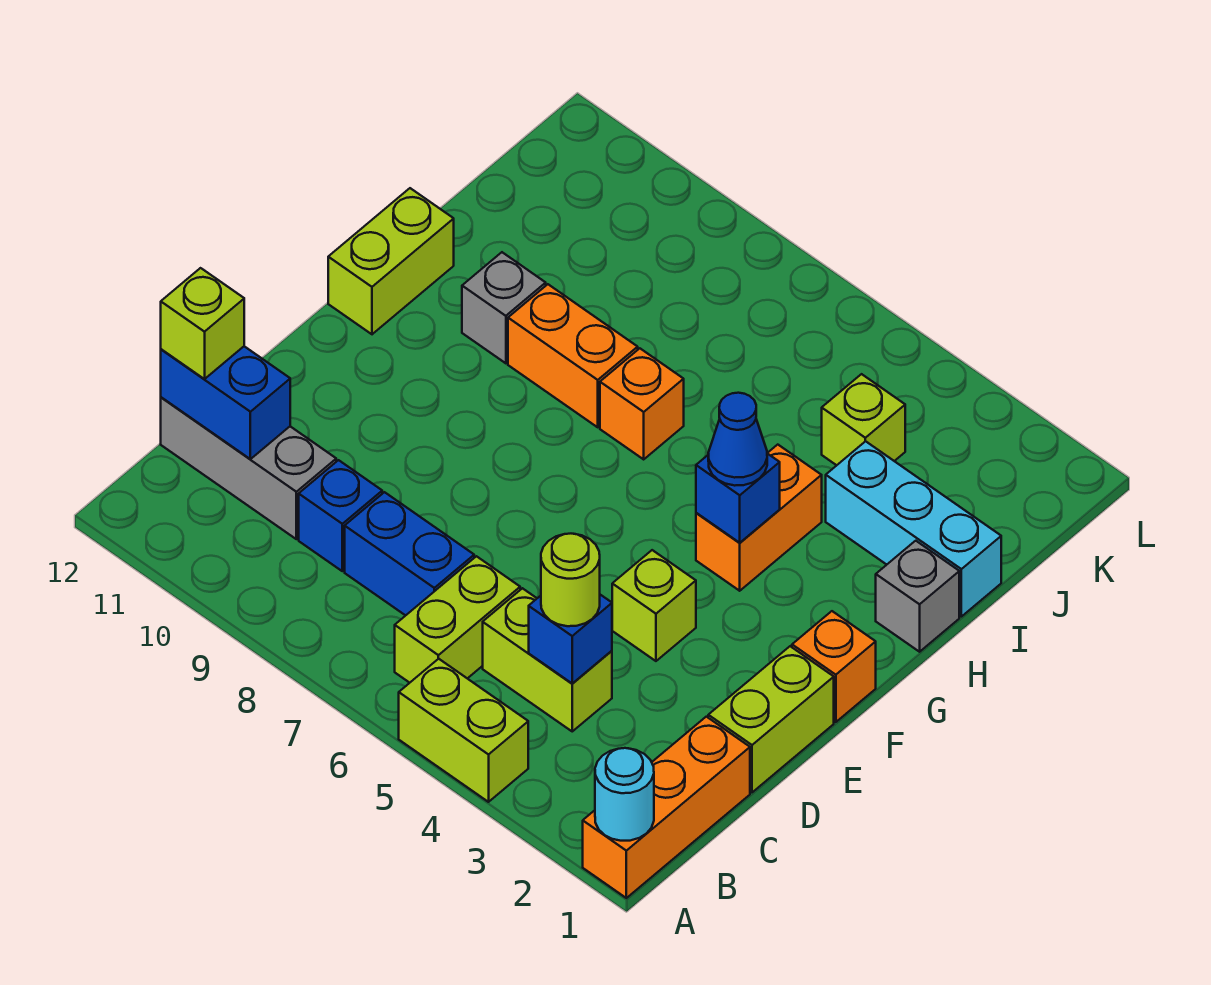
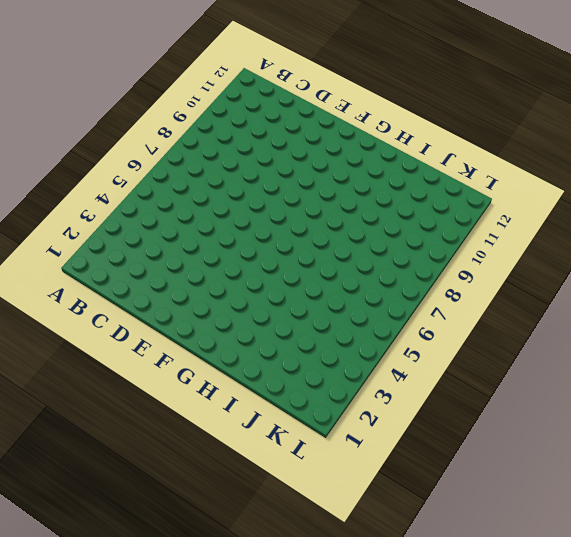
none -> orange 1x3 brick [583,717,750,898]
none -> lime 1x2 brick [399,659,528,802]
none -> lime 1x2 brick [395,556,520,683]

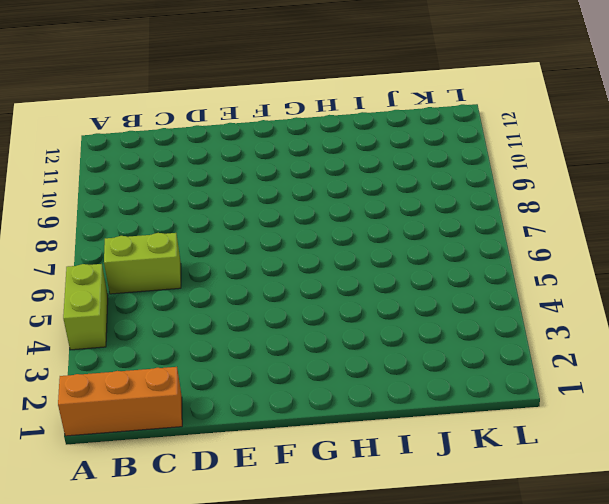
none -> lime 1x2 brick [483,588,612,731]
none -> blue 1x2 brick [345,492,474,616]
none -> blue 1x1 brick [299,460,382,571]

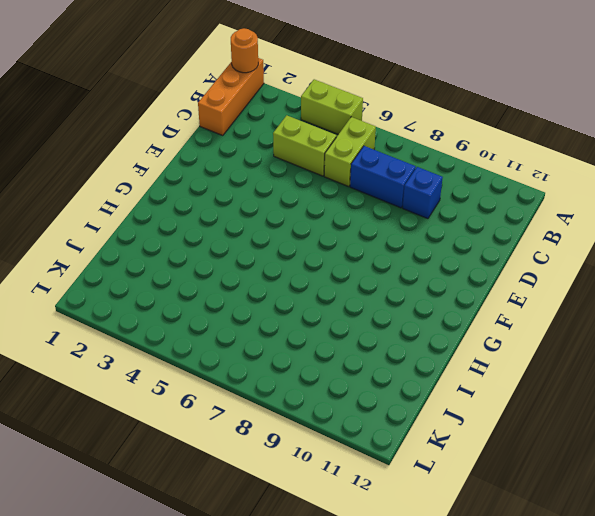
orange 1x1 round brick [231,28,258,73] -> cyan 1x1 round brick [595,748,654,841]
none -> grey 1x3 brick [161,397,336,539]
none -> lime 1x2 brick [708,646,834,792]
none -> lime 1x1 brick [612,550,696,661]

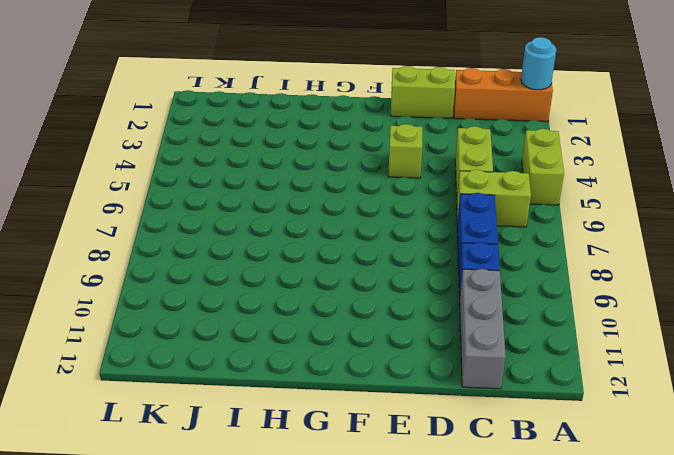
none -> orange 1x1 brick [792,611,876,722]
none -> orange 1x2 brick [696,445,822,591]
none -> lime 1x2 brick [328,188,454,334]

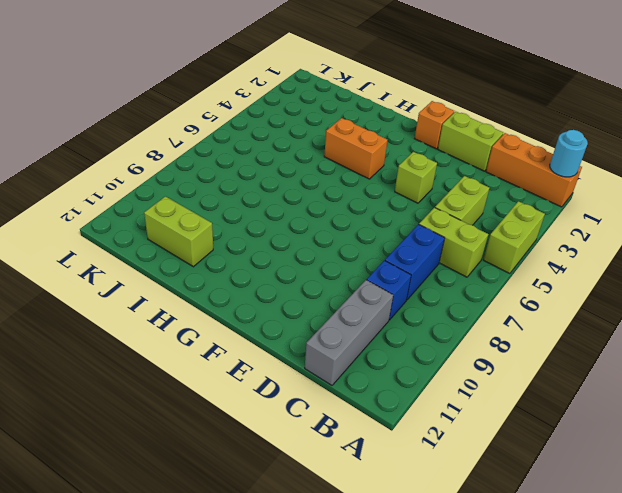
lime 1x2 brick [144,196,213,267] -> lime 1x2 brick moved to [328,188,454,334]
none -> grey 1x1 brick [876,541,959,652]
none -> orange 1x1 brick [600,348,684,459]
none -> orange 1x2 brick [508,284,638,427]

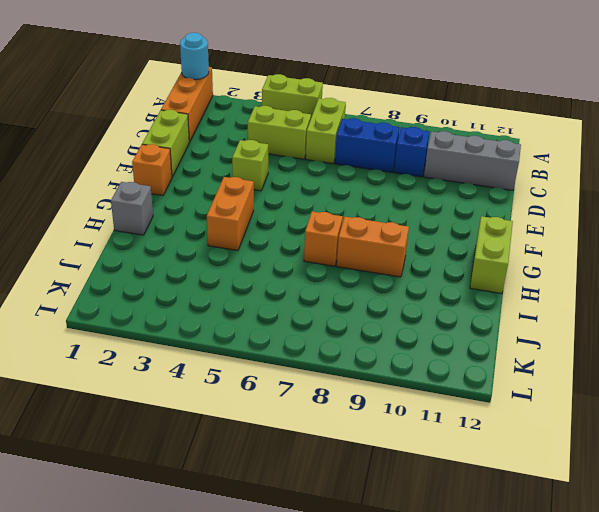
none -> grey 1x1 brick [462,252,546,363]
none -> cyan 1x3 brick [826,441,1001,617]
none -> lime 1x1 brick [822,374,905,465]

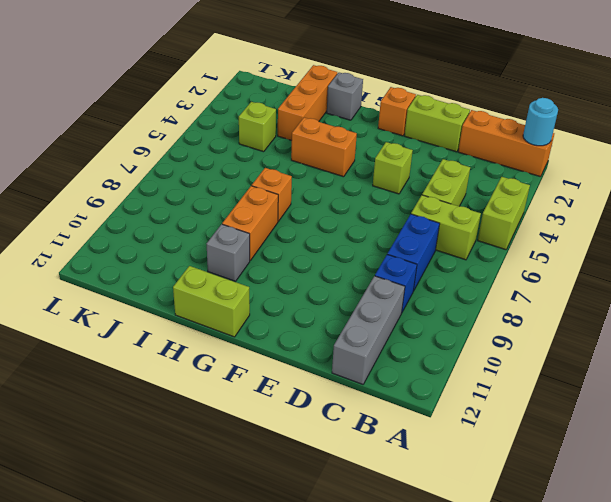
orange 1x3 brick [278,65,337,140] -> cyan 1x3 brick [826,441,1001,617]
none -> blue 1x1 brick [529,595,612,684]
none -> blue 1x2 brick [161,346,290,459]
none -> blue 1x1 brick [696,454,780,543]

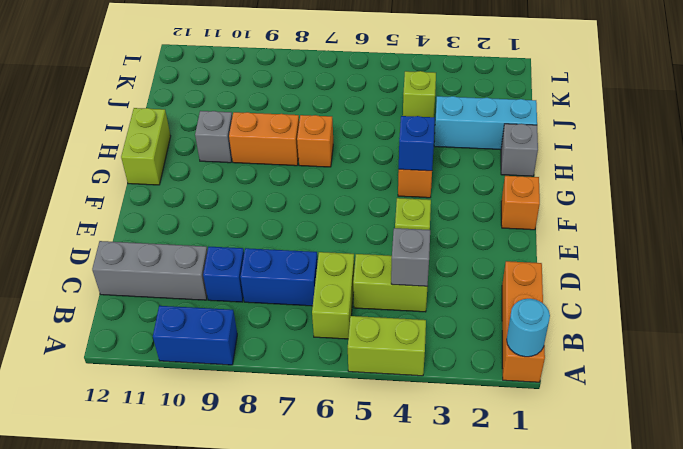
blue 1x2 brick [153,306,237,365] -> blue 1x2 brick moved to [161,346,290,459]
grey 1x1 brick [391,228,430,286] -> blue 1x1 brick [529,595,612,684]
none -> lime 1x2 brick [708,646,834,792]
none -> lime 1x1 round brick [541,534,600,626]
none -> lime 1x1 brick [161,268,244,379]

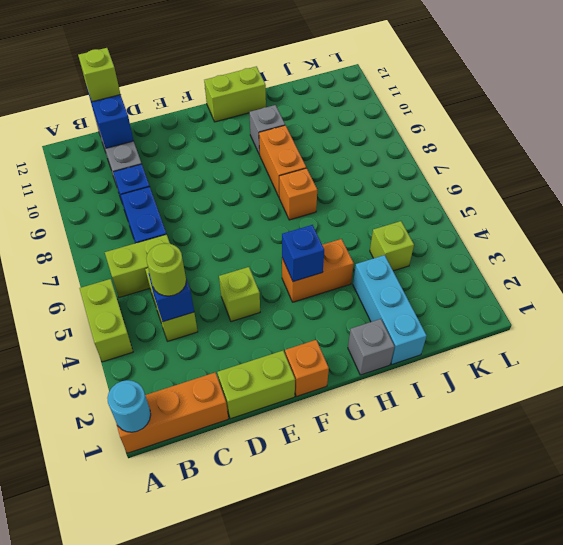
none -> blue 1x1 cone [708,393,767,486]

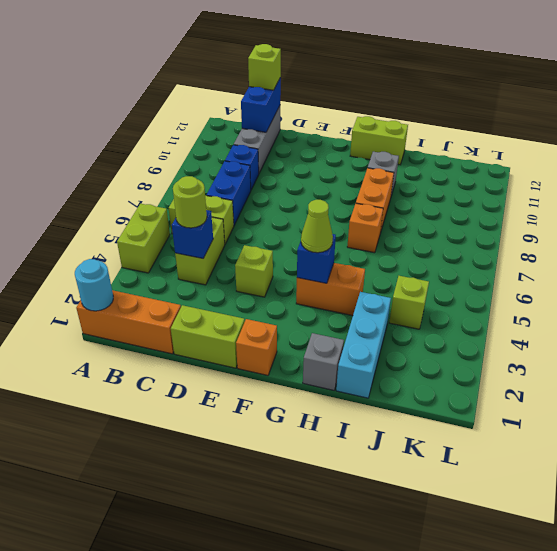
lime 1x1 cone [301,200,333,253] -> blue 1x1 cone [708,393,767,486]

